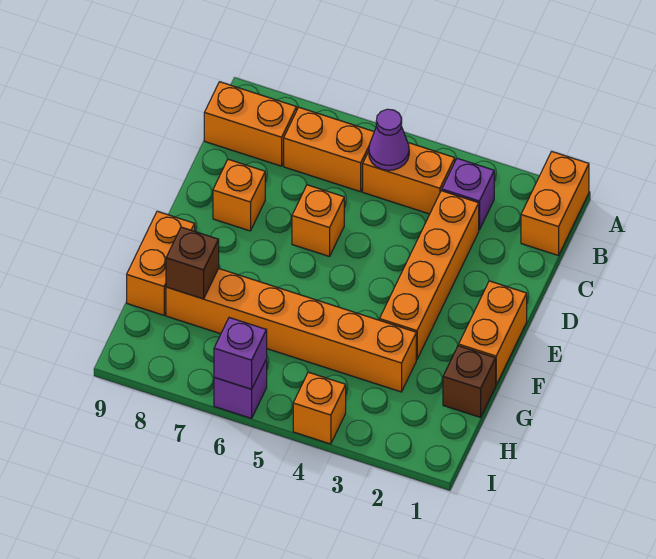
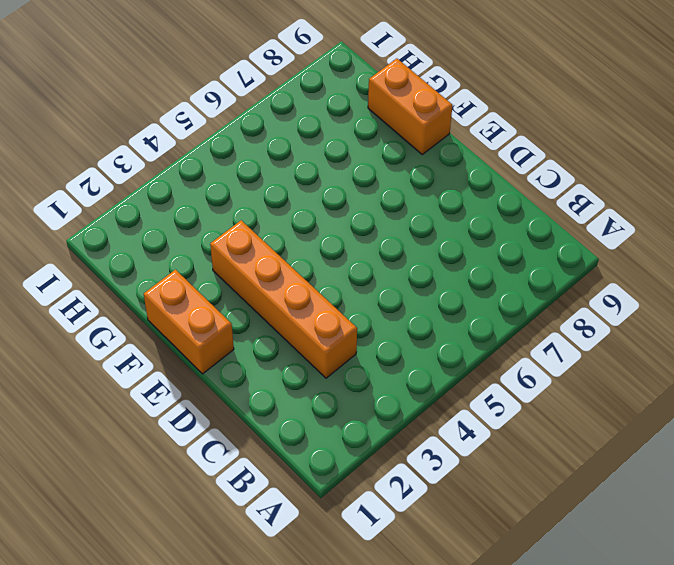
none -> orange 1x2 brick [521,151,589,256]
none -> purple 1x1 brick [442,158,494,230]
none -> orange 1x2 brick [363,143,455,214]

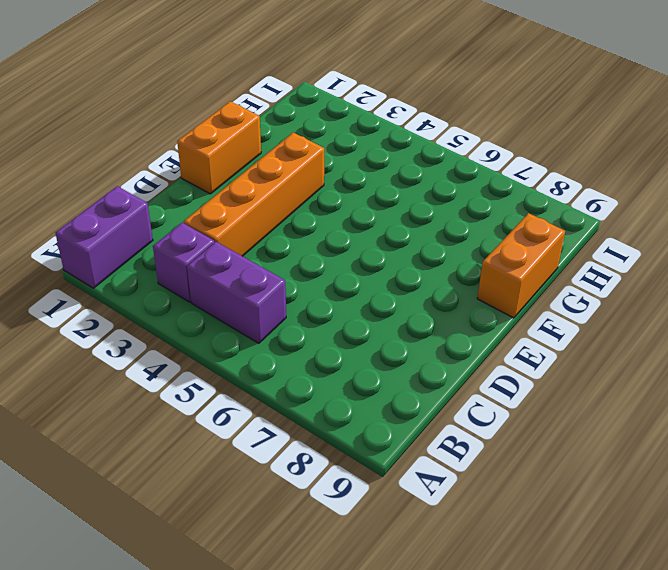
purple 1x2 brick [55,186,153,288] -> orange 1x2 brick [521,151,589,256]
purple 1x2 brick [187,242,286,343] -> orange 1x2 brick [363,143,455,214]
none -> orange 1x2 brick [284,107,374,192]
none -> orange 1x2 brick [204,82,297,166]
none -> orange 1x1 brick [292,185,344,257]

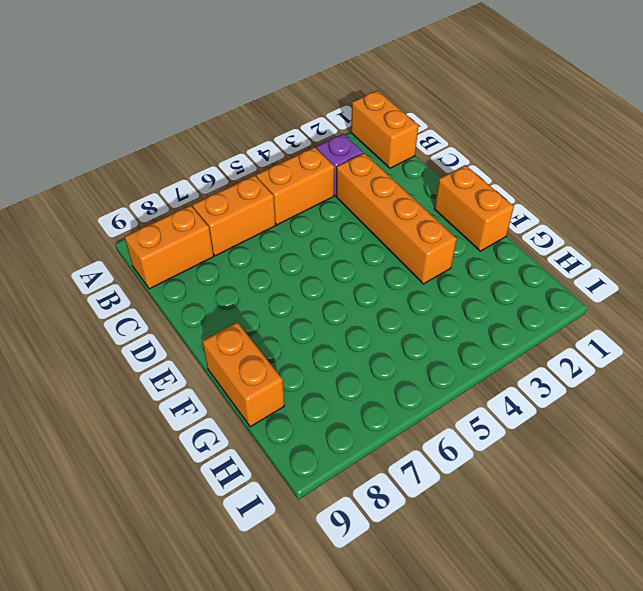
none -> orange 1x1 brick [292,185,344,257]
none -> orange 1x1 brick [213,159,265,231]
none -> brown 1x1 brick [443,346,496,417]

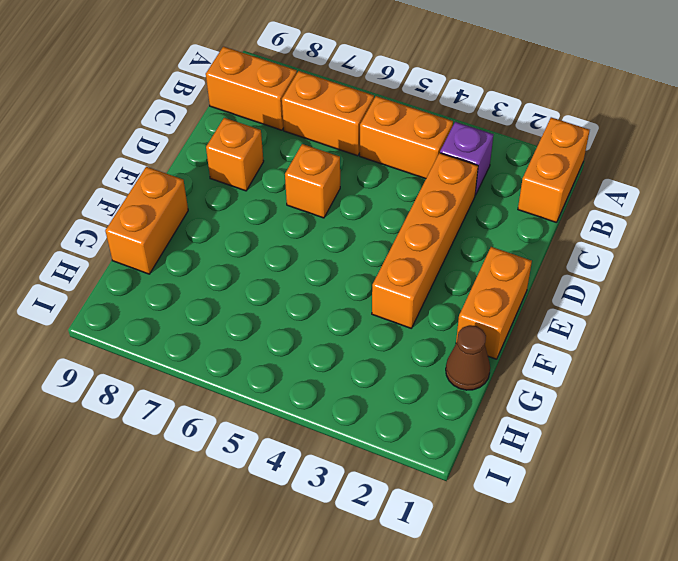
brown 1x1 cone [446,325,490,390] -> brown 1x1 brick [443,346,496,417]
none -> orange 1x6 brick [166,269,416,392]
none -> orange 1x1 brick [293,372,346,444]
none -> purple 1x1 brick [214,359,267,418]

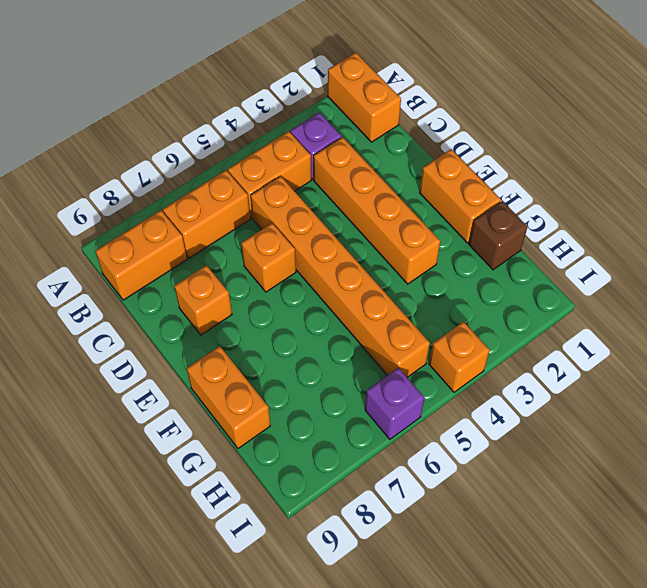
orange 1x6 brick [251,176,430,377] -> orange 1x6 brick turned to [166,269,416,392]
none -> purple 1x1 cone [369,109,409,170]
none -> brown 1x1 brick [166,227,219,299]
none -> purple 1x1 brick [214,318,267,389]

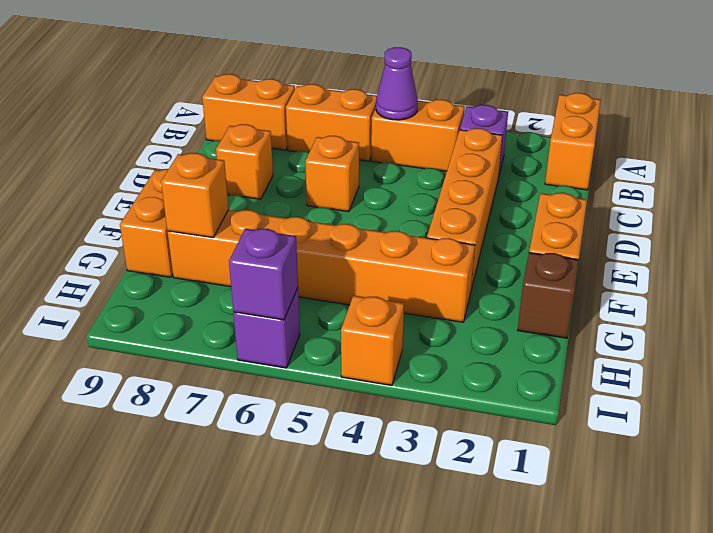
orange 1x1 brick [161,153,229,238] -> brown 1x1 brick [166,227,219,299]

